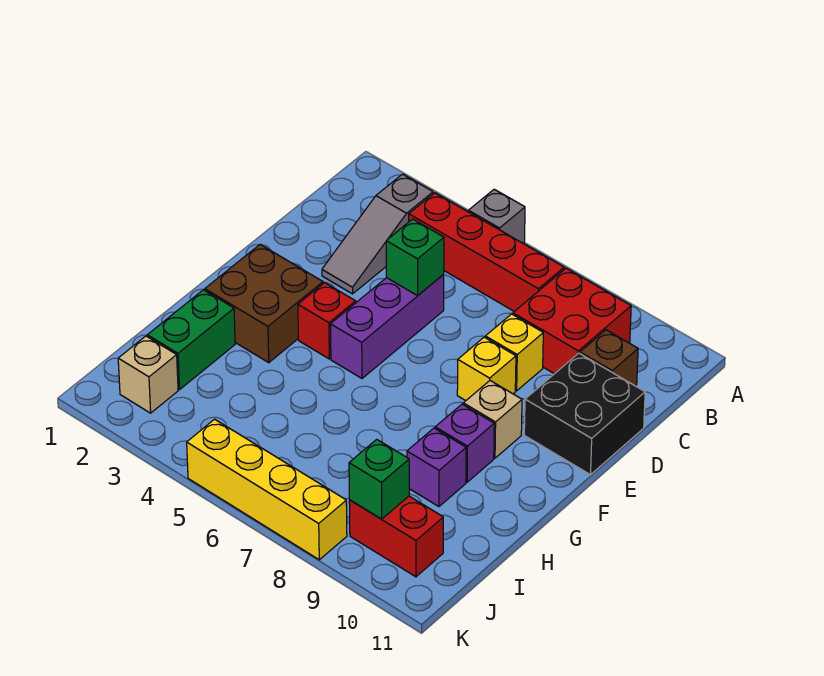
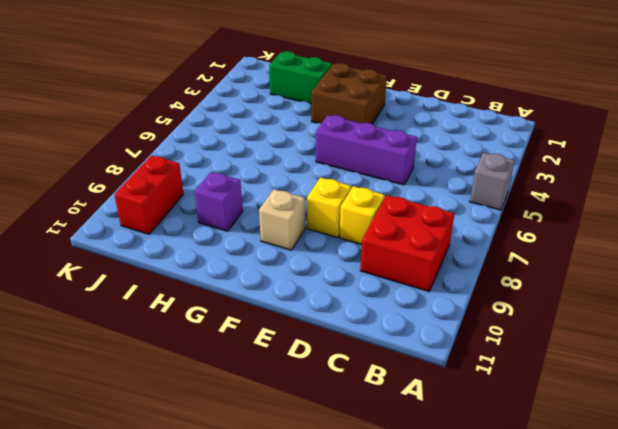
none -> grey 1x3 slope [322,174,433,294]
none -> red 1x4 brick [409,193,564,311]
none -> brown 1x1 brick [580,330,638,386]

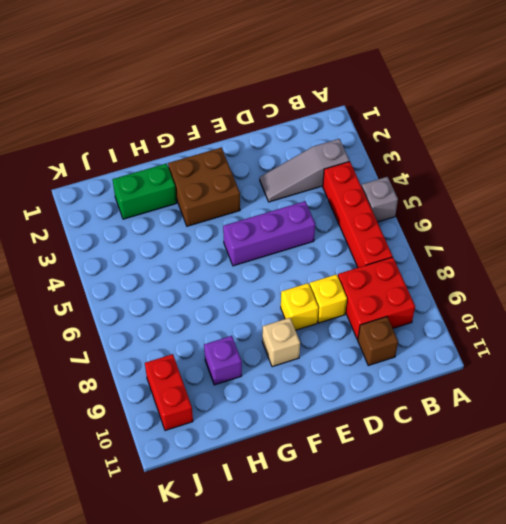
none -> black 2x2 brick [524,353,645,475]
none -> red 1x1 brick [298,283,356,359]
none -> purple 1x1 brick [435,404,494,482]

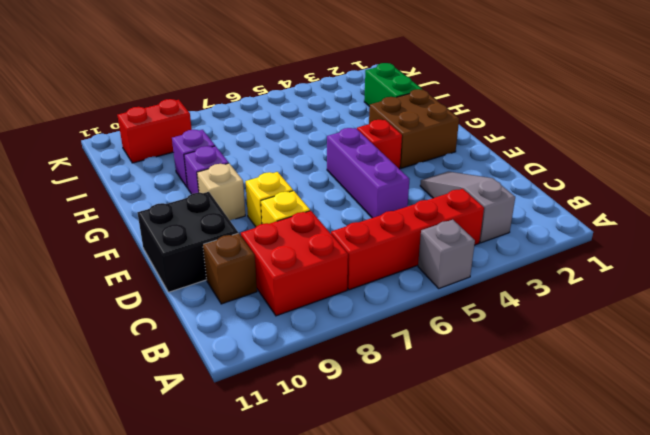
none -> tan 1x1 brick [118,336,178,413]
none -> yellow 1x4 brick [187,419,347,560]
none -> green 1x1 brick [386,219,444,296]

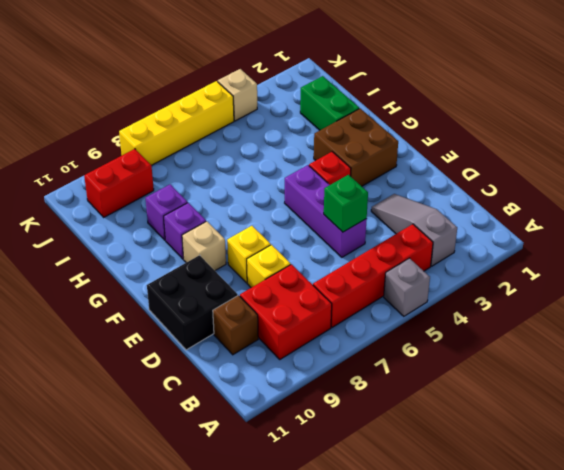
tan 1x1 brick [218,69,257,121] -> tan 1x1 brick moved to [118,336,178,413]
none -> green 1x1 brick [349,439,409,519]

